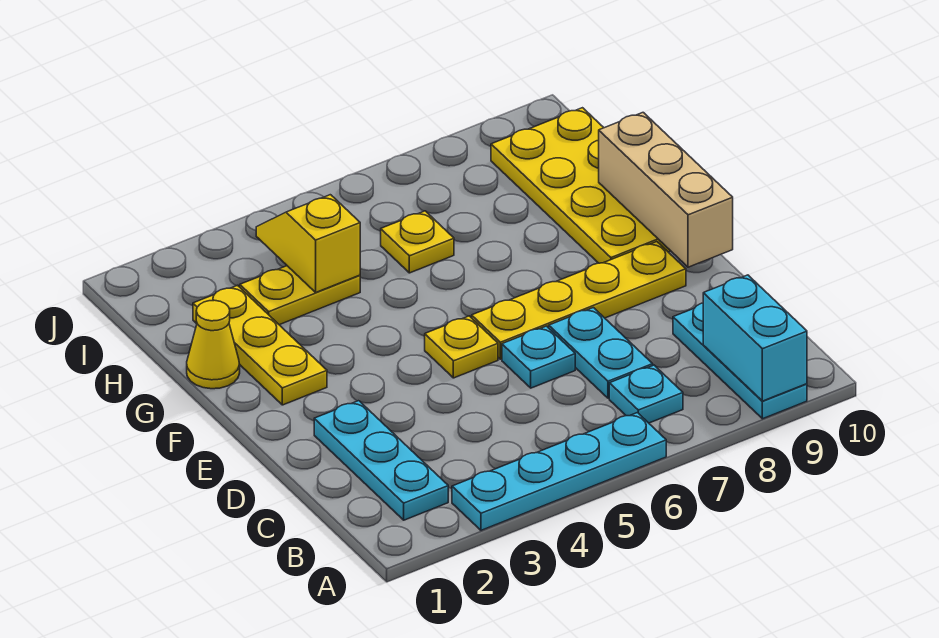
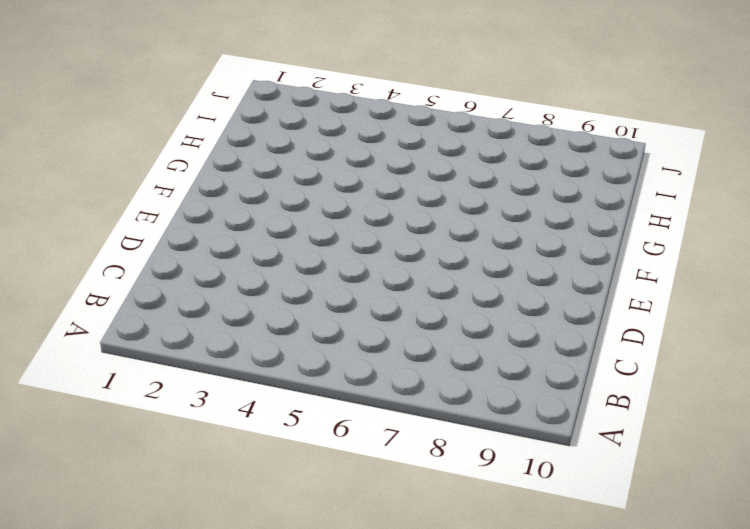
none -> cyan 1x4 plate [452,413,666,530]
none -> cyan 1x3 plate [673,303,807,419]
none -> cyan 1x3 plate [314,401,448,520]

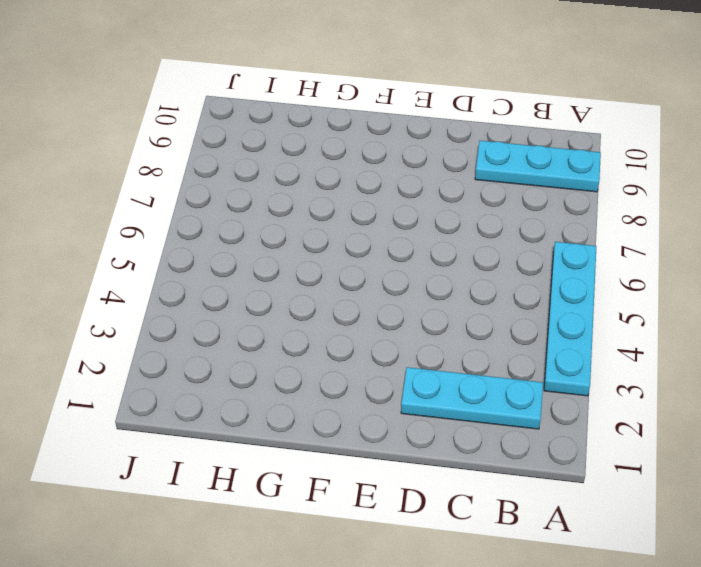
none -> cyan 1x1 plate [609,365,683,423]
none -> cyan 1x2 plate [549,308,653,398]
none -> cyan 1x1 plate [502,326,575,388]

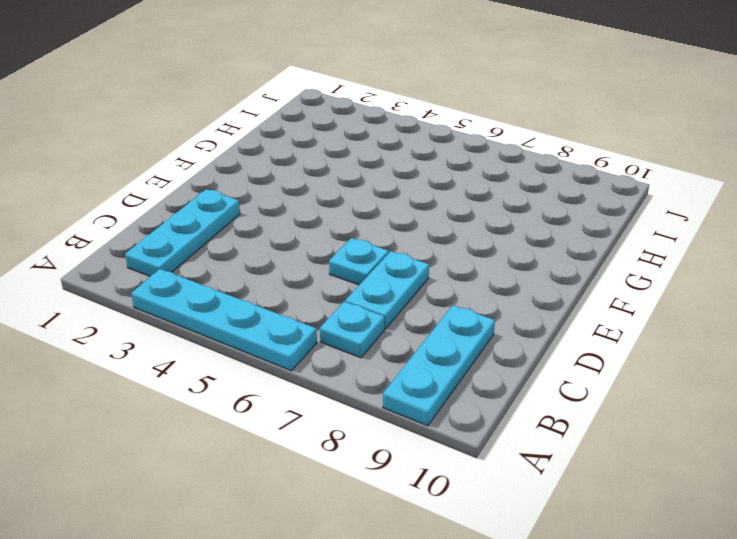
none -> yellow 1x1 plate [425,316,498,378]
none -> yellow 1x4 plate [472,242,686,359]
none -> yellow 1x3 plate [193,285,327,405]

